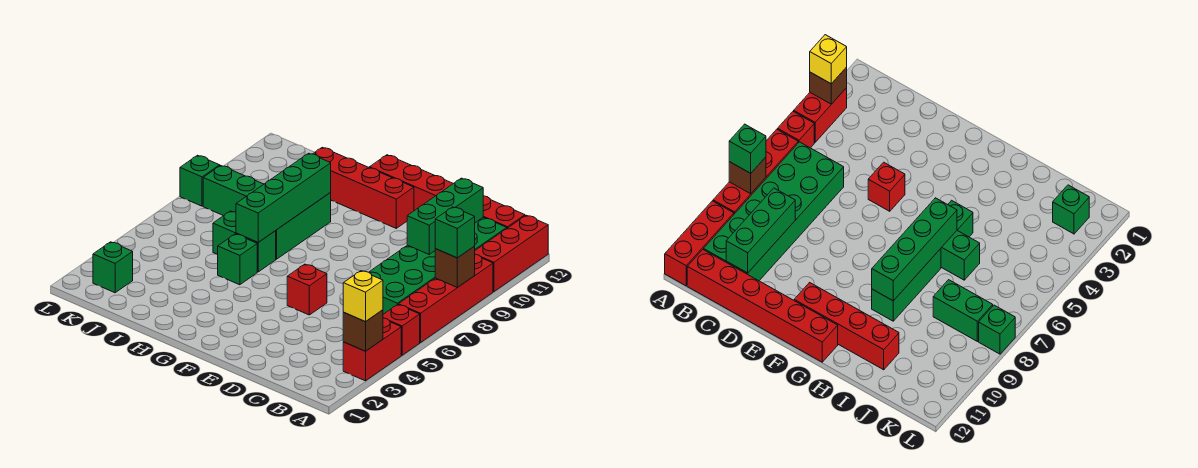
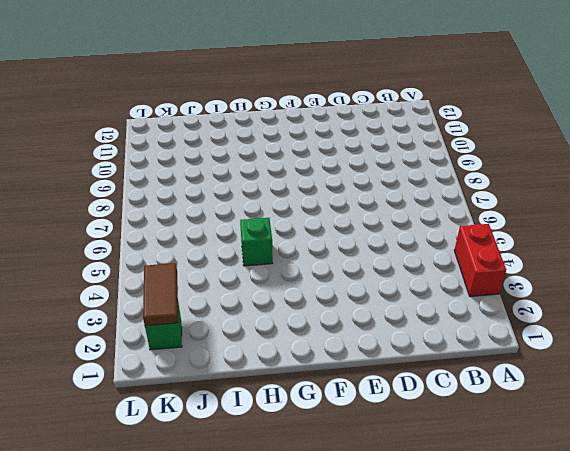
brown 1x2 tile [143,263,178,326] -> none
none -> red 1x1 brick [383,304,420,355]
none -> red 1x4 brick [399,254,493,343]
none -> red 1x3 brick [475,215,548,292]

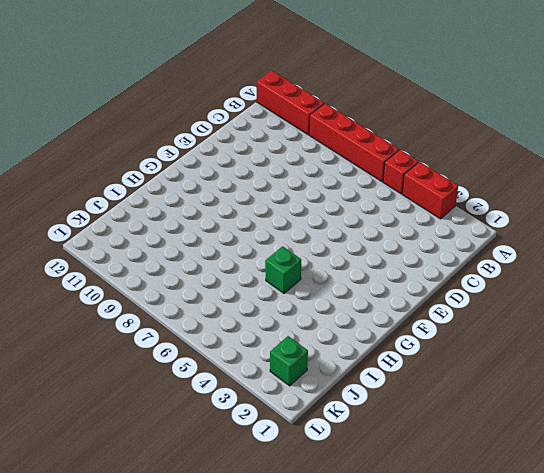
none -> green 2x6 brick [369,217,507,314]
none -> red 1x6 brick [369,155,525,228]
none -> red 1x1 brick [287,264,327,315]

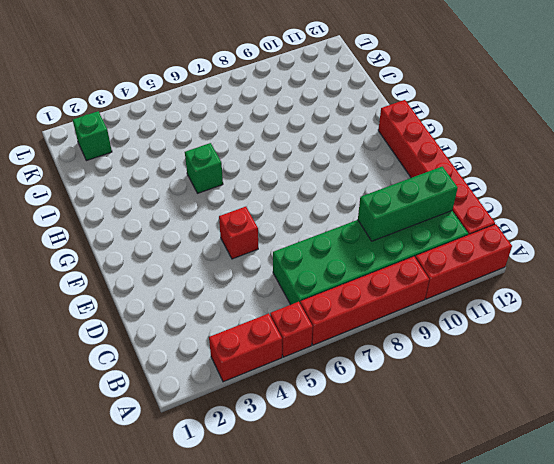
none -> red 1x4 brick [313,147,414,228]
none -> green 1x2 brick [213,211,276,272]
none -> green 1x3 brick [276,193,331,259]

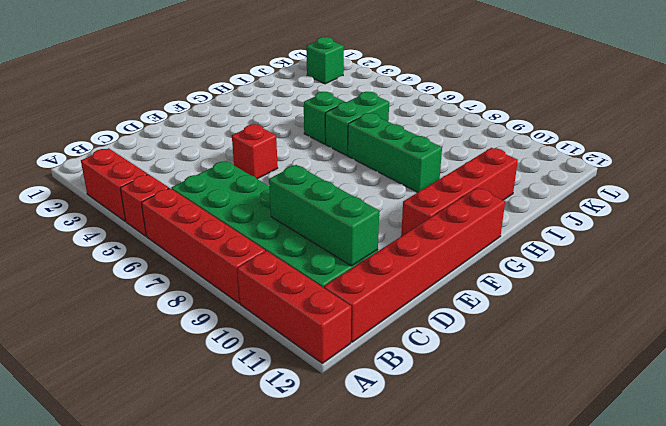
none -> green 1x2 brick [203,165,264,216]
none -> green 1x1 brick [180,155,220,206]
none -> brown 1x1 brick [343,310,383,351]

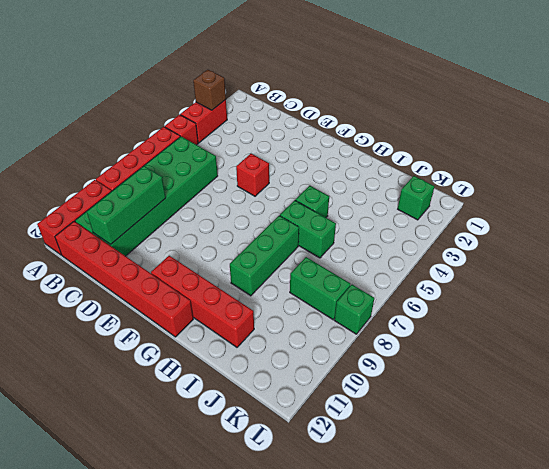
none -> brown 1x1 brick [435,246,475,287]
none -> green 1x4 brick [236,153,331,242]
none -> yellow 1x1 brick [343,271,383,322]

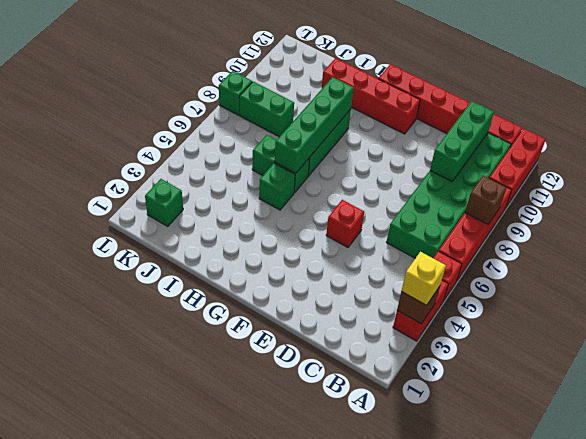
none -> green 1x1 brick [435,207,475,258]

